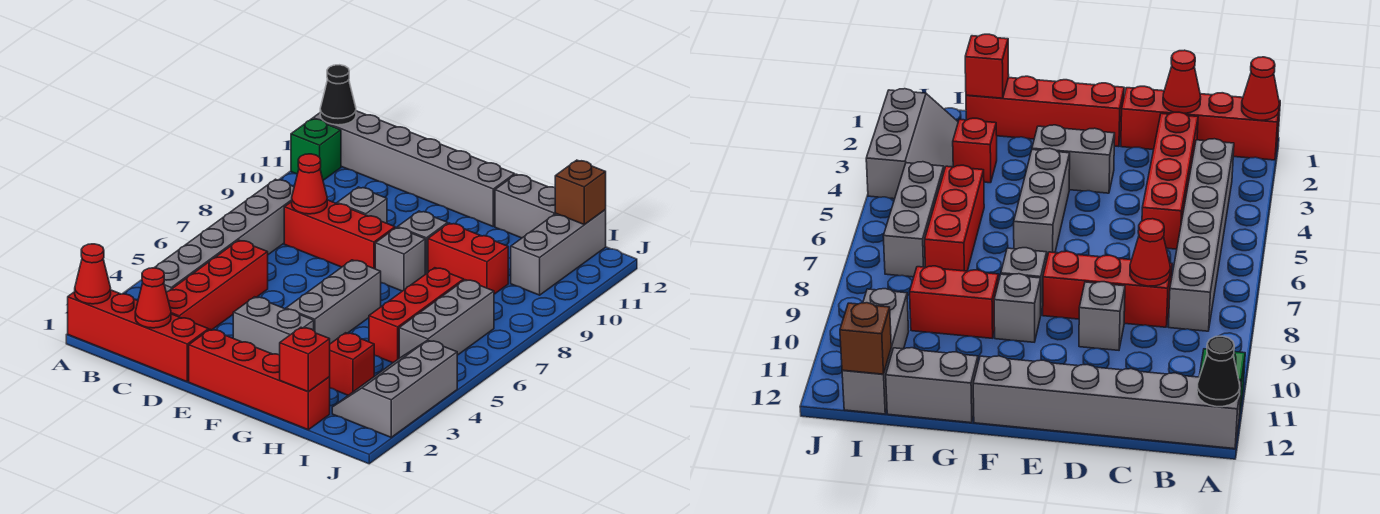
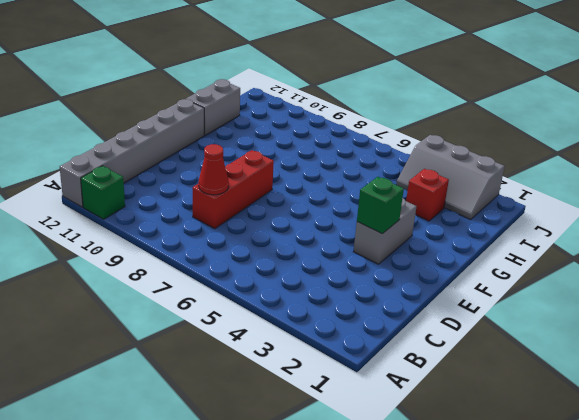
green 1x1 brick [357,177,404,234] -> none
none -> red 1x4 brick [68,290,209,382]
none -> grey 1x6 brick [154,179,294,292]
none -> red 1x4 brick [166,240,268,330]

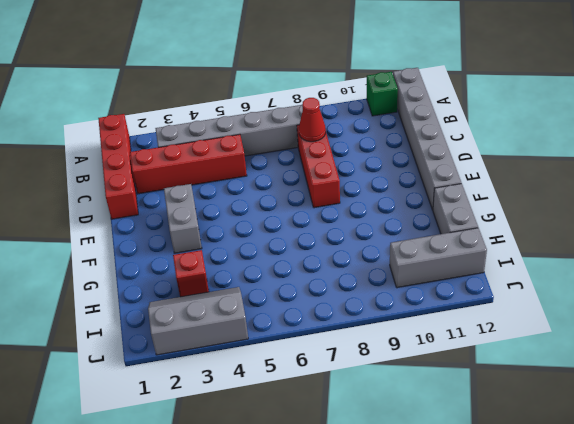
none -> grey 1x1 brick [337,187,387,223]
none -> red 1x4 brick [189,329,330,430]
none -> grey 1x3 brick [286,260,381,344]

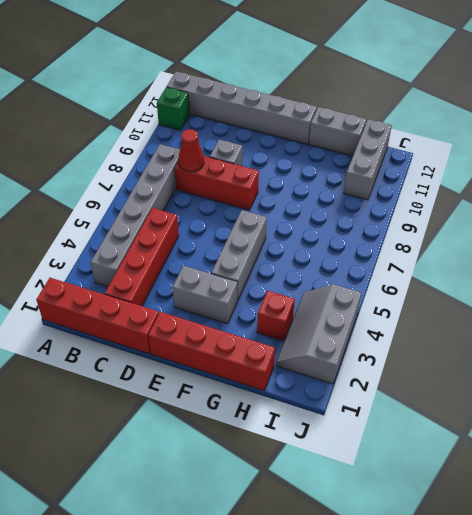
none -> grey 1x1 brick [375,227,425,291]
none -> grey 1x1 brick [398,211,448,274]
none -> red 1x2 brick [428,223,508,294]

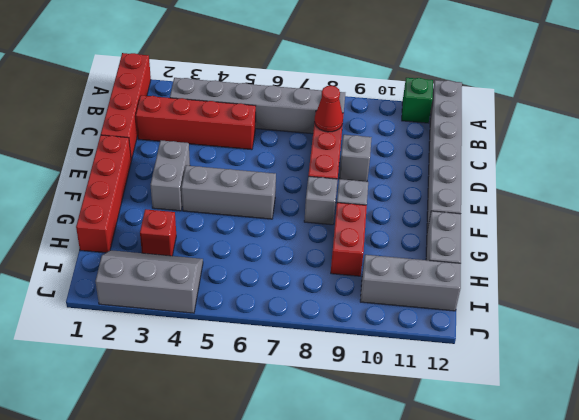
none -> red 1x3 brick [369,268,464,363]
none -> grey 1x3 brick [399,280,494,358]
none -> red 1x1 cone [75,244,111,304]

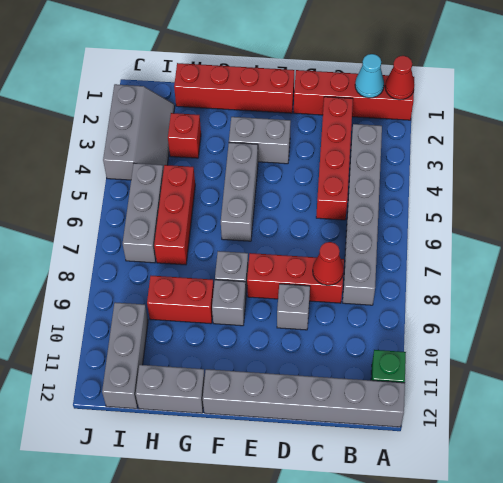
cyan 1x1 cone [355,54,384,98] -> none
none -> black 1x1 cone [320,65,356,125]
none -> red 1x1 cone [135,268,171,328]
none -> red 1x1 brick [280,327,330,392]

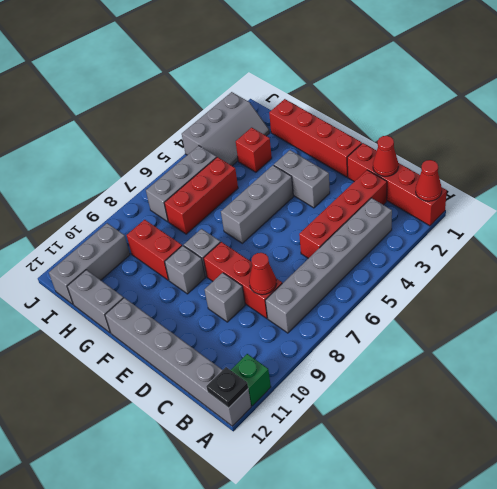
black 1x1 plate [207,367,248,408] -> black 1x1 cone [320,65,356,125]
none -> red 1x1 brick [280,327,330,392]
none -> brown 1x1 brick [555,160,606,225]

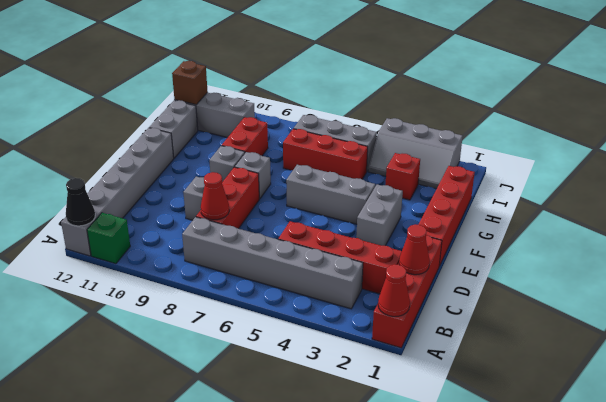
none -> red 1x1 brick [280,327,330,392]

